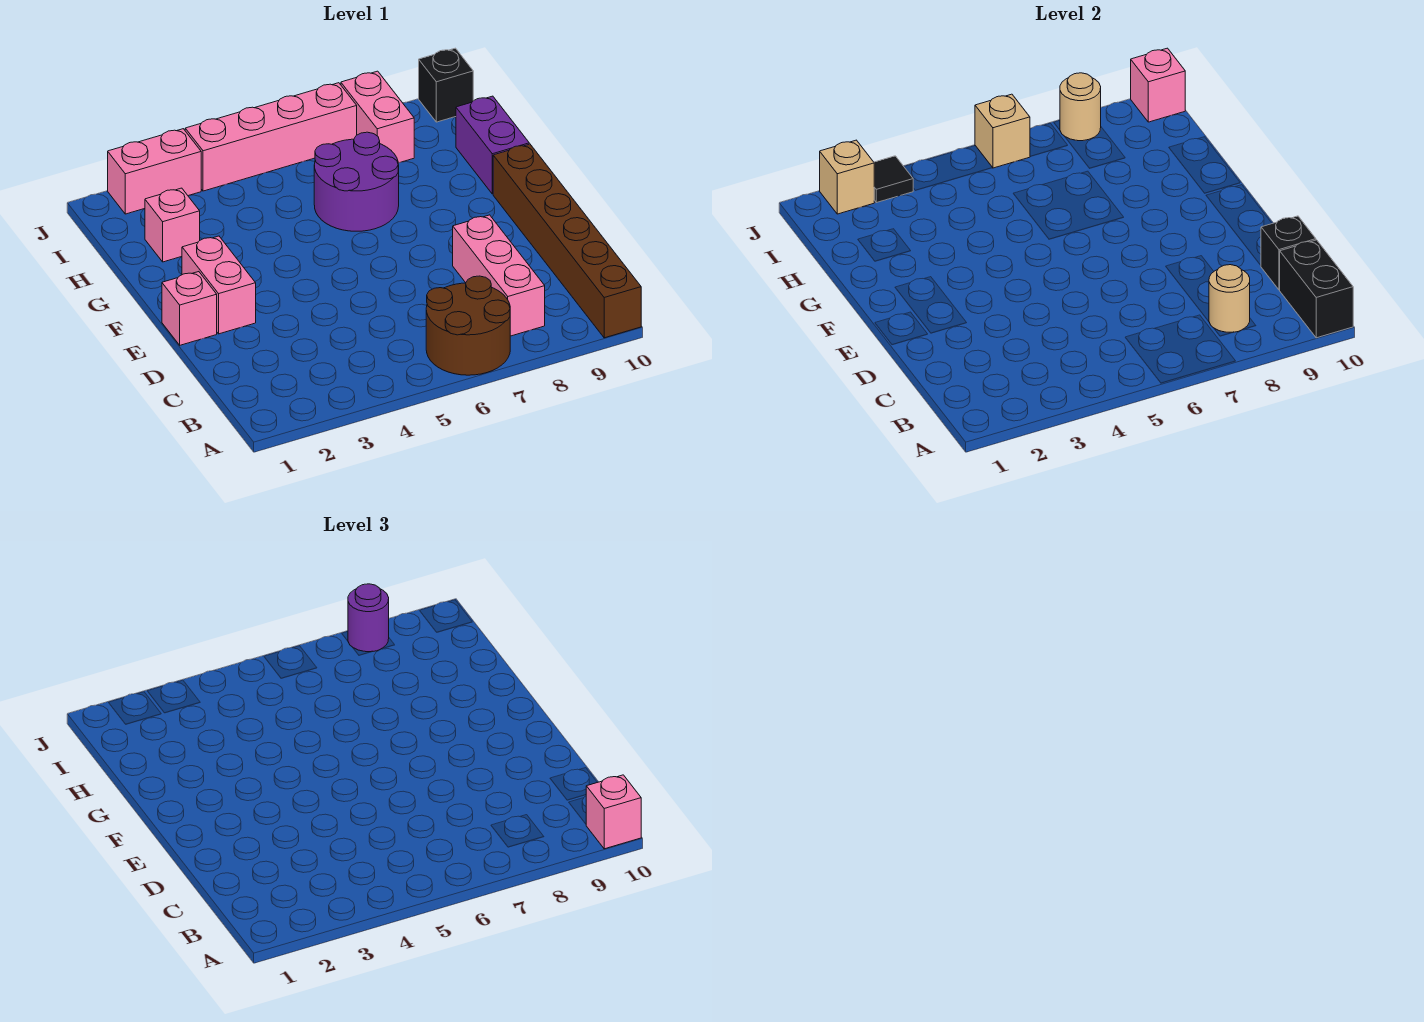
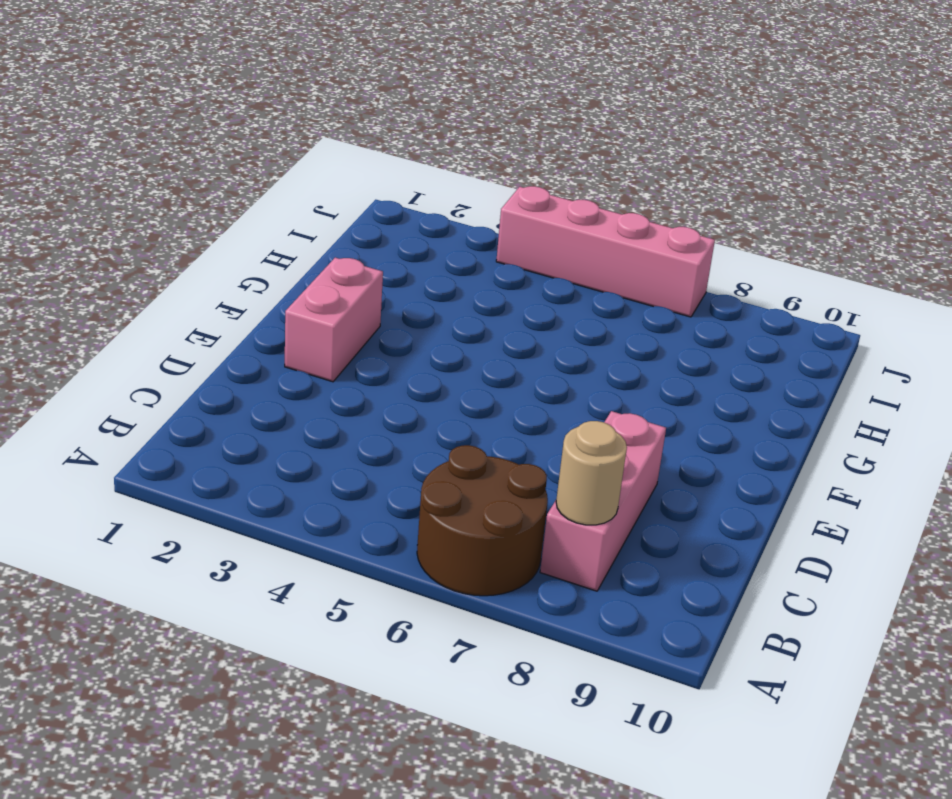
none -> brown 1x6 brick [493,144,641,338]
none -> pink 1x1 brick [162,272,217,345]
none -> purple 2x2 round brick [314,132,399,231]

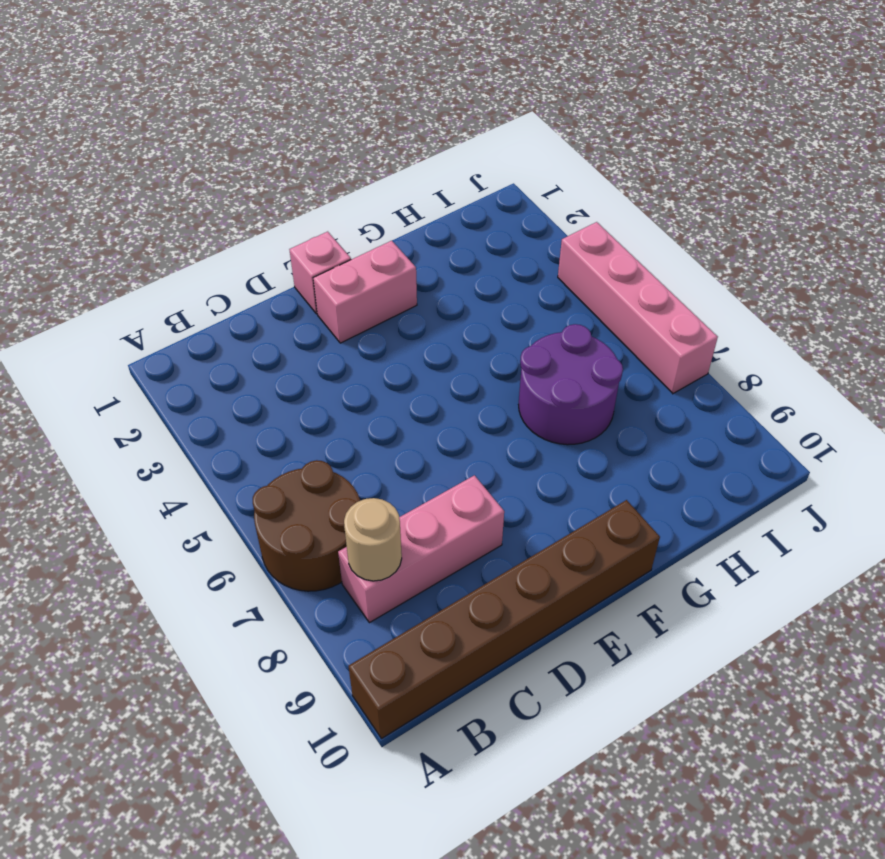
none -> purple 1x2 brick [456,96,529,194]
none -> pink 1x1 brick [145,188,200,262]
none -> pink 1x2 brick [341,71,414,163]

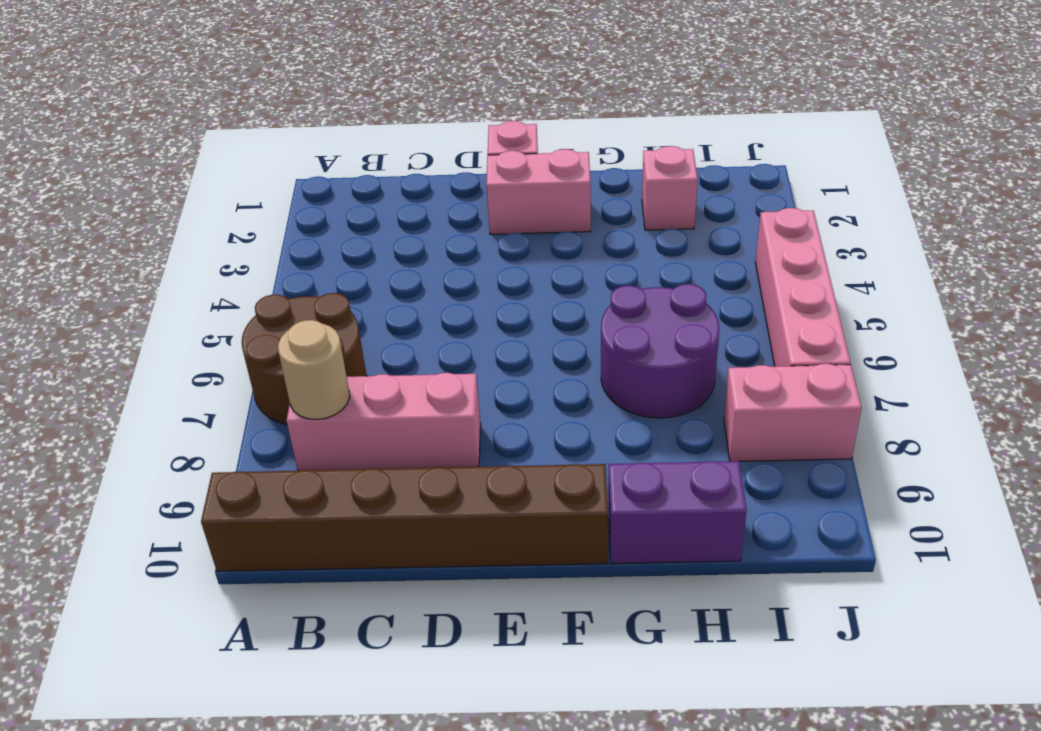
none -> pink 1x2 brick [108,129,201,214]
none -> black 1x1 brick [419,48,473,122]
none -> black 1x2 brick [1280,240,1353,338]

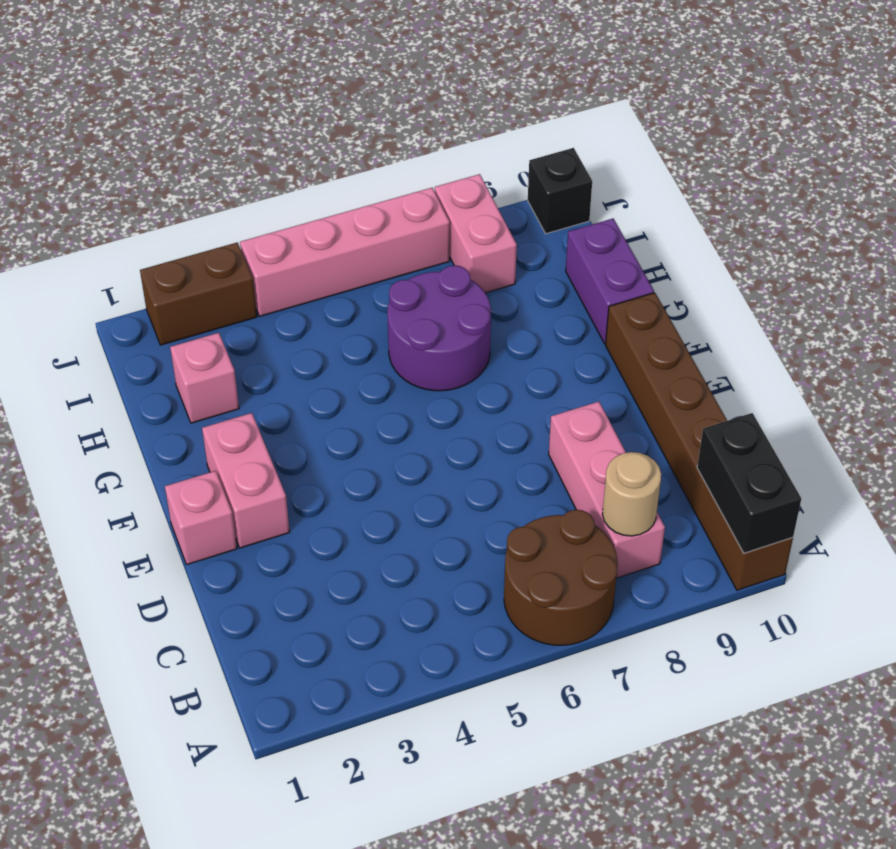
brown 1x2 brick [140,243,257,345] -> pink 1x2 brick [108,129,201,214]
none -> black 1x1 brick [1261,216,1316,290]
none -> tan 1x1 brick [820,140,875,214]
none -> black 1x1 tile [874,156,913,203]

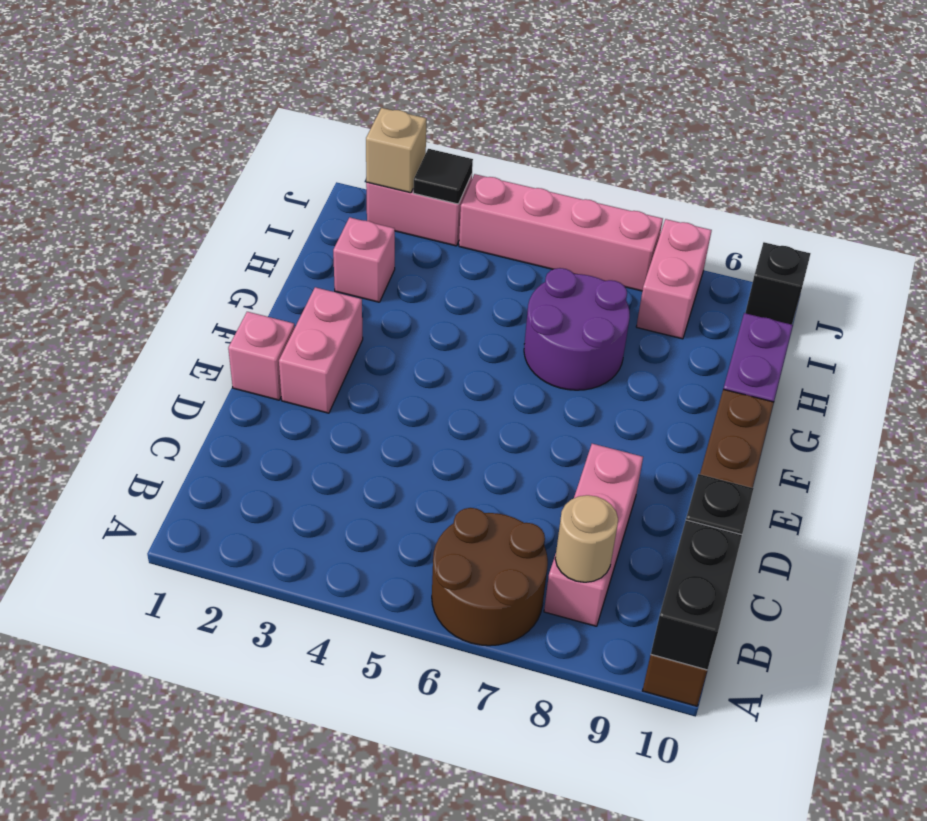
none -> tan 1x1 brick [975,94,1030,168]
none -> tan 1x1 round brick [1060,73,1101,141]
none -> pink 1x1 brick [1131,48,1185,122]

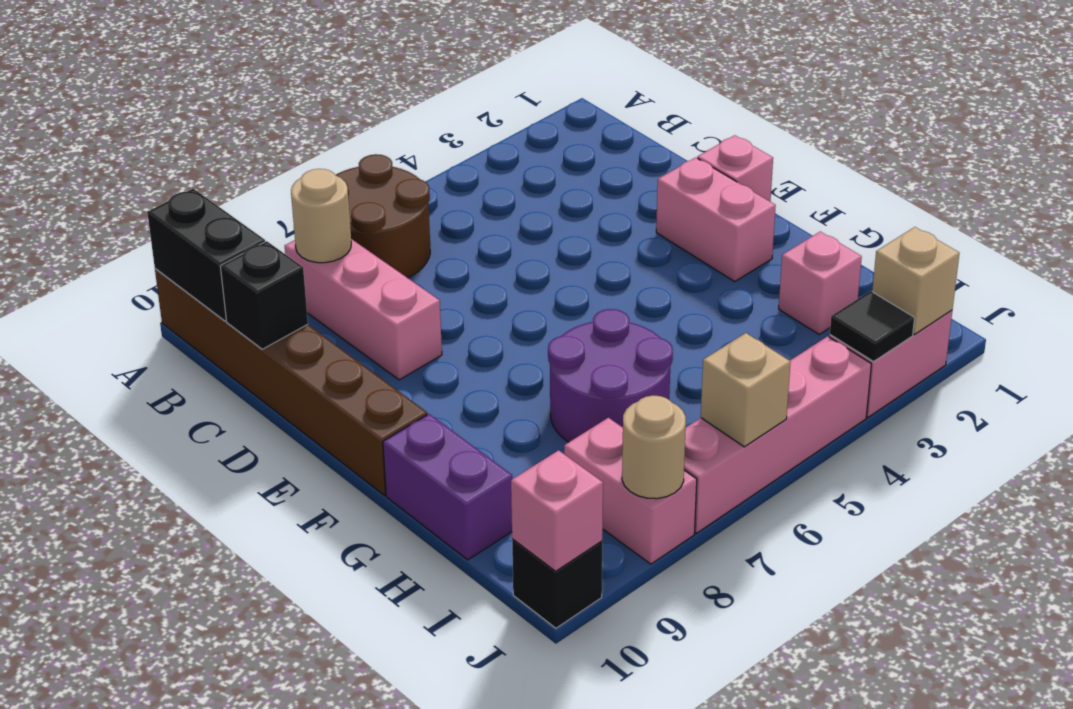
none -> pink 1x1 brick [586,775,641,849]
none -> purple 1x1 round brick [348,584,389,652]

